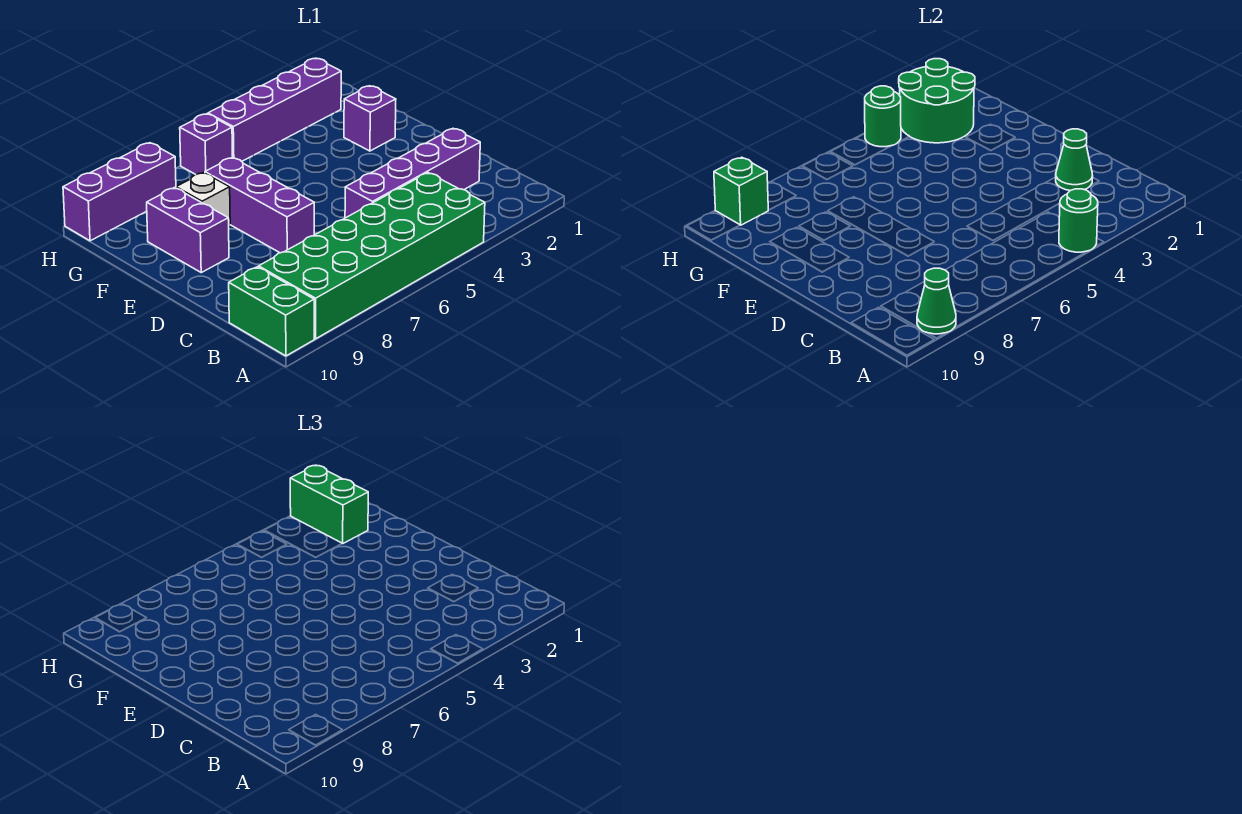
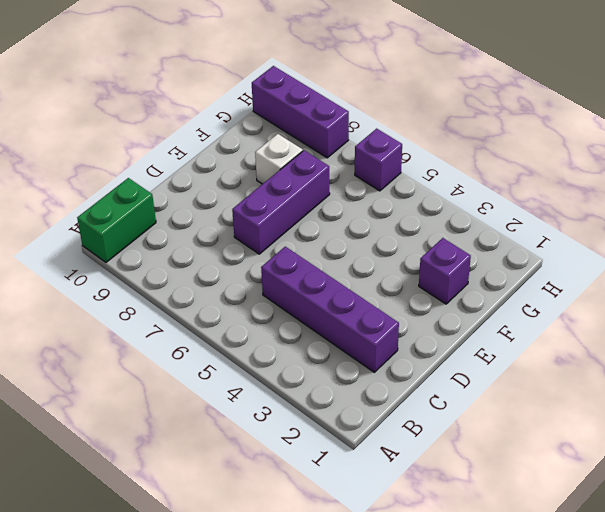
none -> green 2x6 brick [259,173,485,339]
none -> purple 1x2 brick [147,188,229,273]
none -> purple 1x4 brick [208,58,341,161]

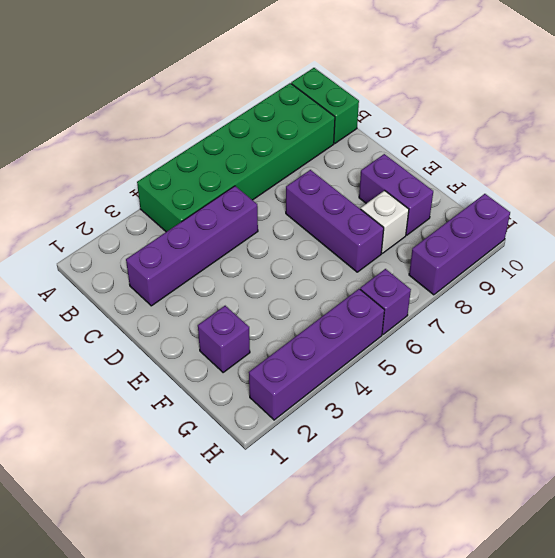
none -> green 1x1 round brick [1059,189,1098,252]
none -> green 1x1 cone [917,268,956,334]
none -> green 1x1 cone [1056,129,1093,190]

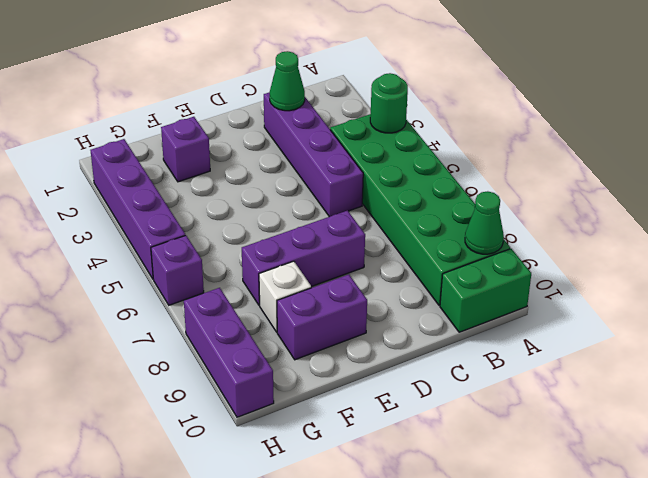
none -> green 2x2 round brick [899,59,975,143]
none -> green 1x1 round brick [865,86,901,147]
none -> green 1x1 brick [714,157,768,225]

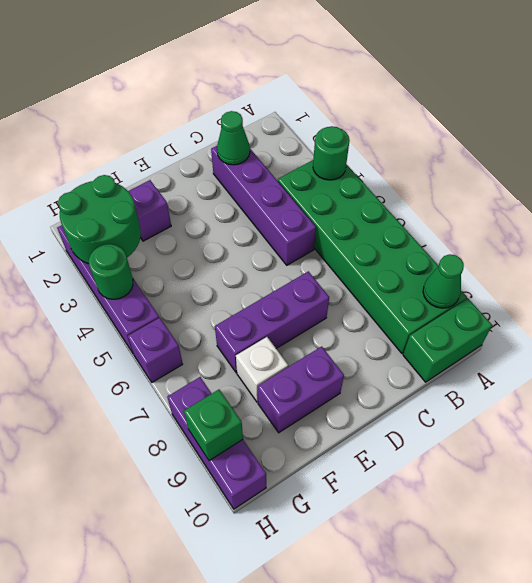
none -> green 1x2 brick [290,465,368,544]

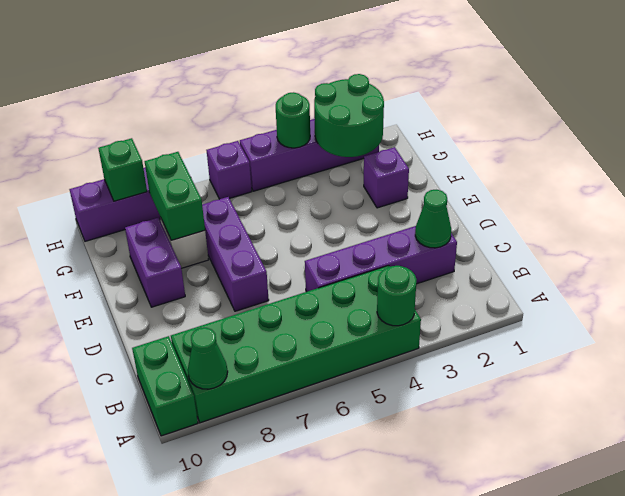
green 1x2 brick [145,152,205,240] -> green 1x2 brick moved to [290,465,368,544]

